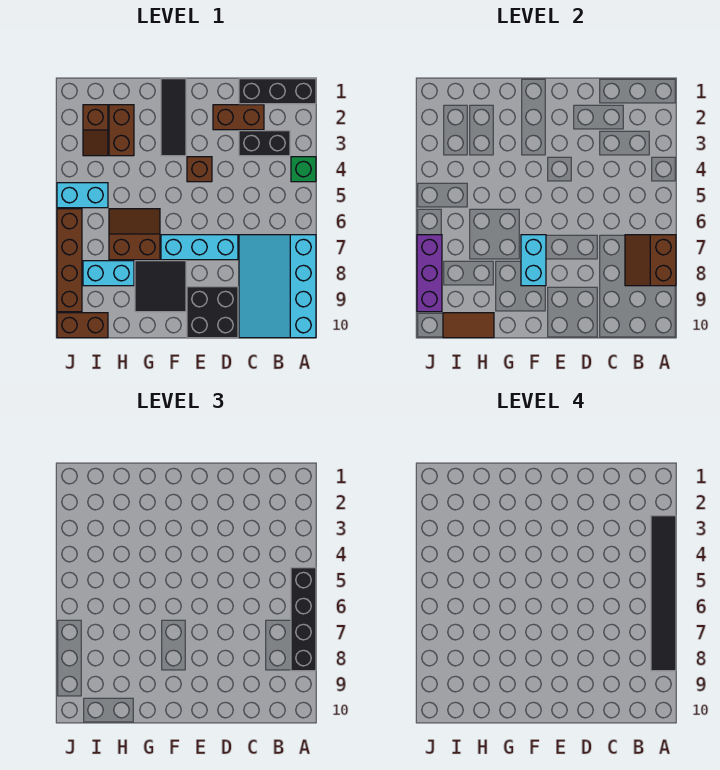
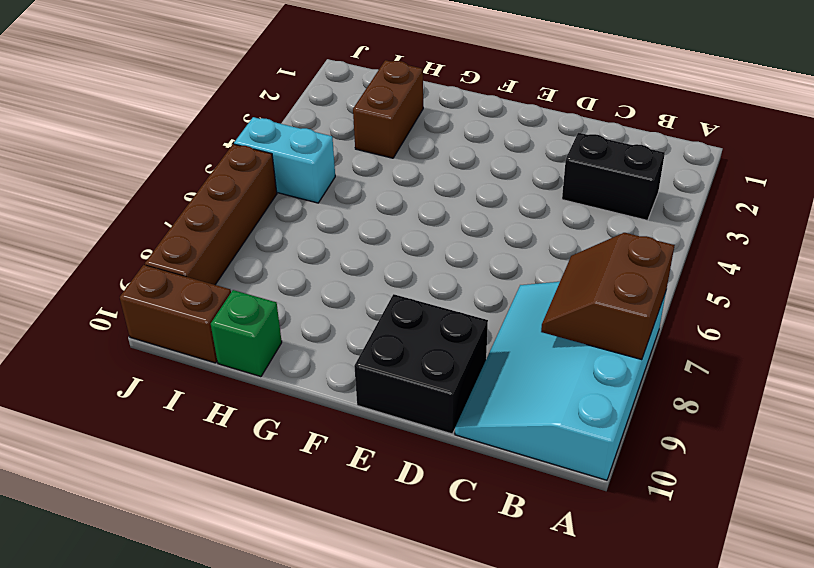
green 1x1 brick [211,290,282,377] -> green 1x1 brick moved to [291,157,316,182]
none -> black 1x3 brick [239,79,316,104]
none -> brown 1x2 brick [213,105,264,130]
none -> cyan 1x3 brick [161,235,238,260]

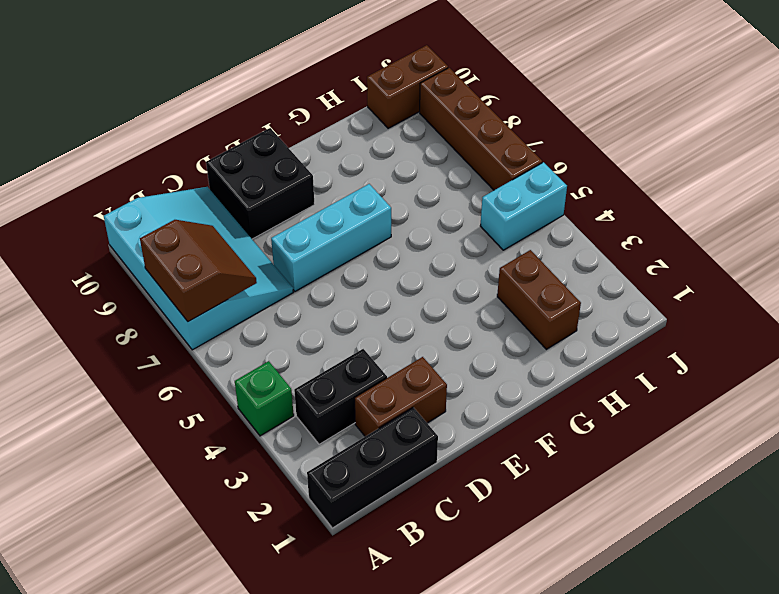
none -> brown 1x1 brick [187,157,212,182]
none -> black 1x3 tile [161,79,186,156]
none -> black 2x2 tile [135,261,186,312]

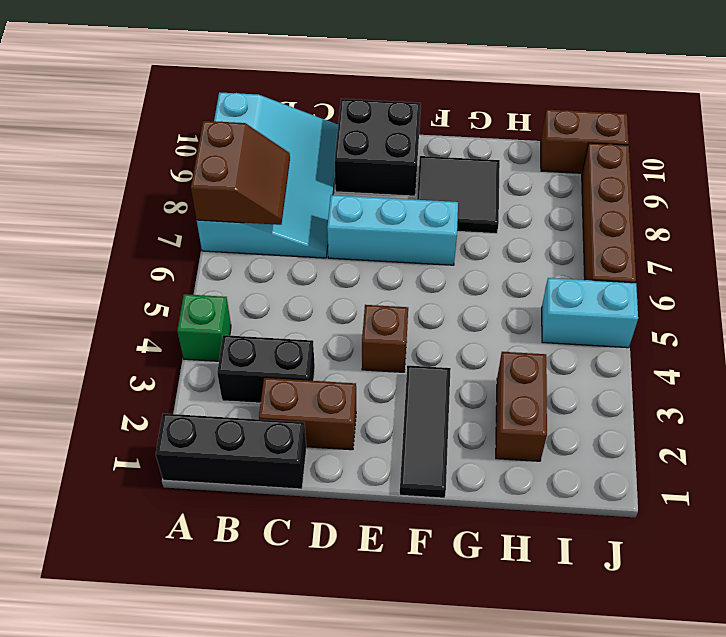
none -> brown 2x2 slope [109,209,160,260]
none -> cyan 1x2 brick [83,261,134,286]
none -> brown 1x2 slope [83,105,108,156]

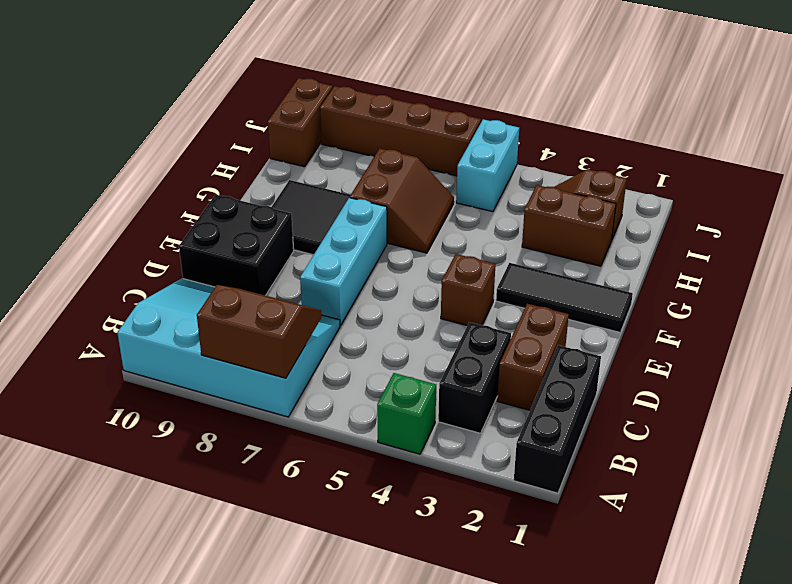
none -> cyan 1x2 brick [83,261,134,286]
none -> cyan 1x2 brick [521,235,546,286]
none -> brown 1x2 tile [443,313,494,338]

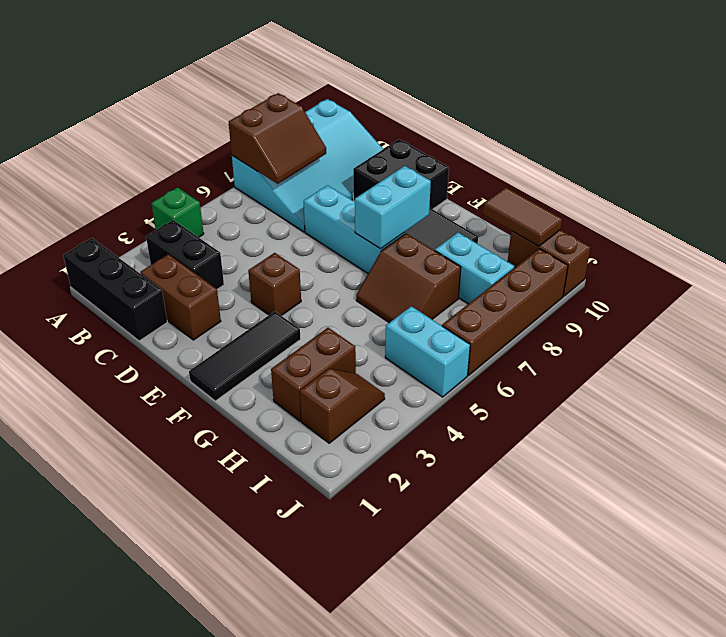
none -> purple 1x3 brick [417,235,442,312]
none -> black 1x4 brick [291,568,316,671]
none -> black 1x6 tile [651,516,676,671]

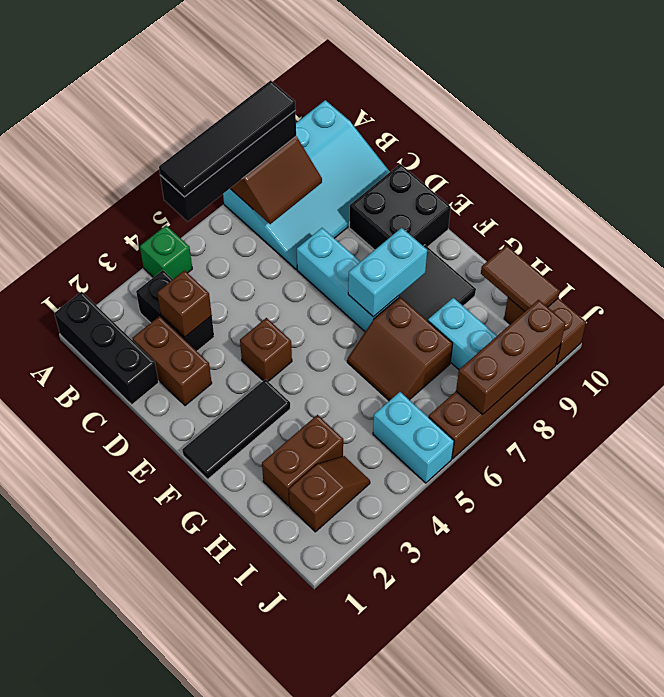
black 1x4 tile [159,80,296,197] -> black 1x6 tile [651,516,676,671]
brown 1x1 brick [157,271,212,337] -> none
brown 1x3 brick [456,300,566,415] -> purple 1x3 brick [417,235,442,312]

